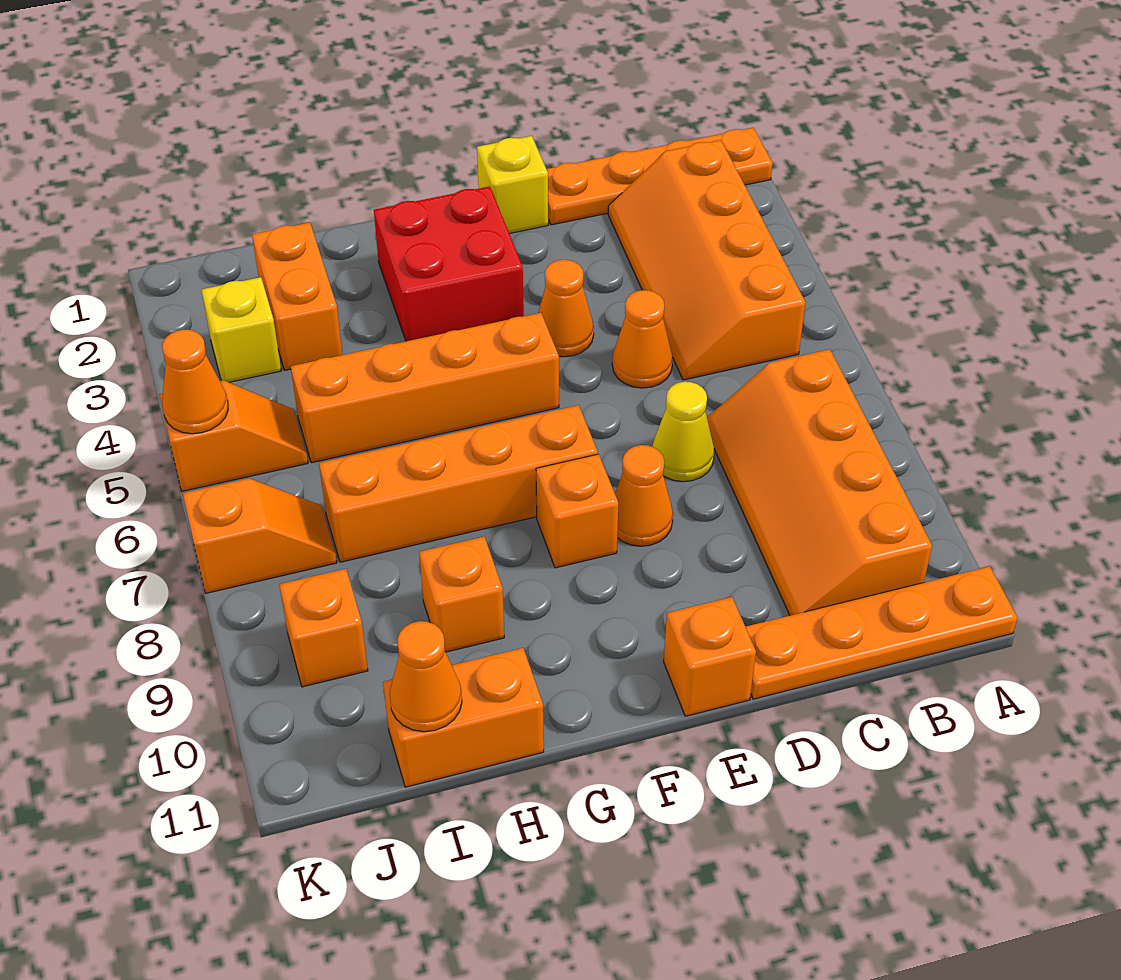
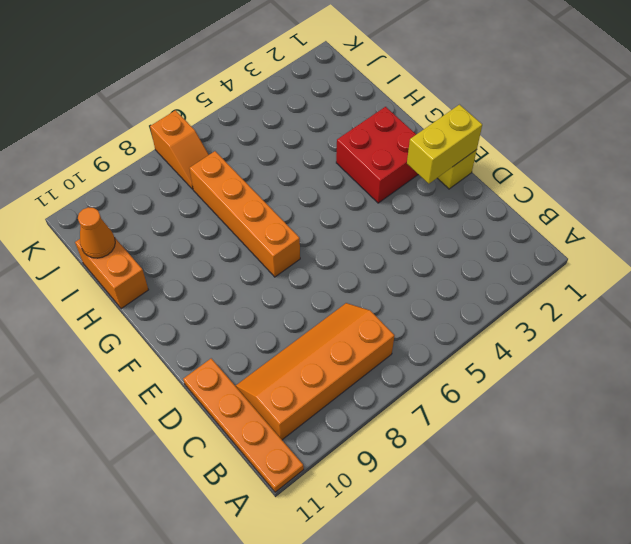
yellow 1x2 brick [407,105,482,184] -> none
none -> orange 1x4 plate [547,128,773,225]
none -> orange 2x4 slope [608,140,805,380]
none -> orange 1x1 cone [612,290,673,388]

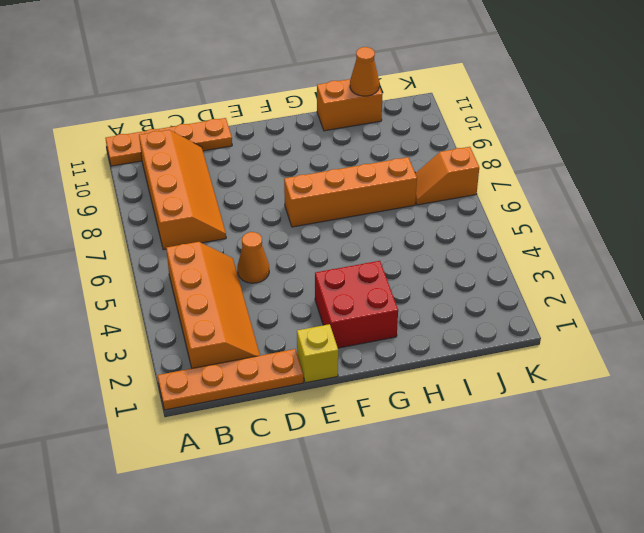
none -> yellow 1x1 cone [652,382,714,482]
none -> orange 1x1 cone [538,260,594,357]
none -> orange 1x1 cone [615,445,673,546]

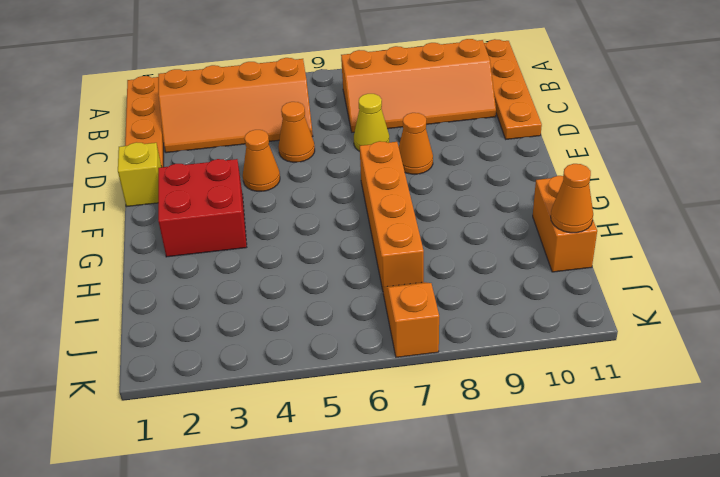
none -> orange 1x1 brick [664,597,756,716]
none -> orange 1x4 brick [291,313,559,463]
none -> orange 1x1 brick [536,454,618,568]

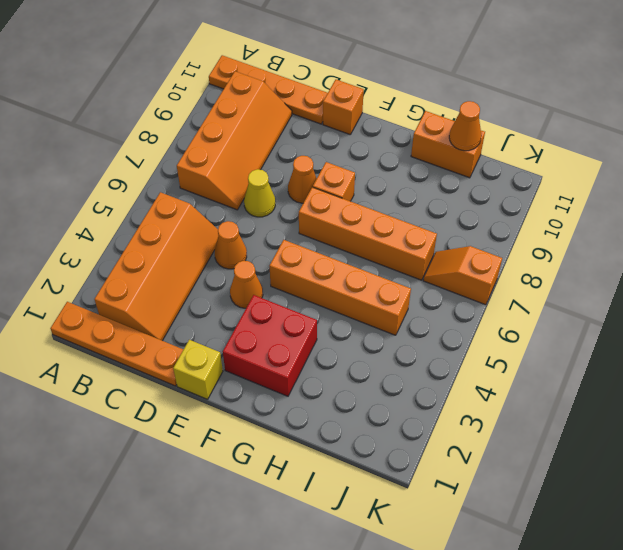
none -> orange 1x1 brick [419,537,504,652]
none -> orange 1x2 brick [252,223,343,370]
none -> yellow 1x1 brick [201,277,281,382]

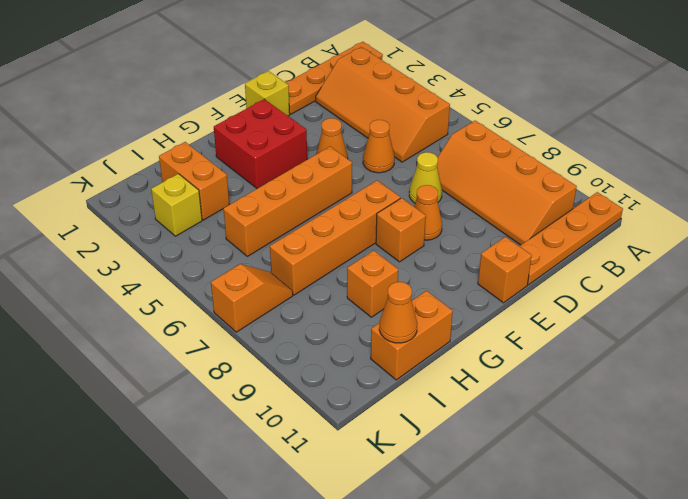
none -> orange 1x2 slope [159,380,308,491]
none -> orange 1x1 brick [279,569,368,687]
none -> orange 1x1 cone [162,330,228,434]

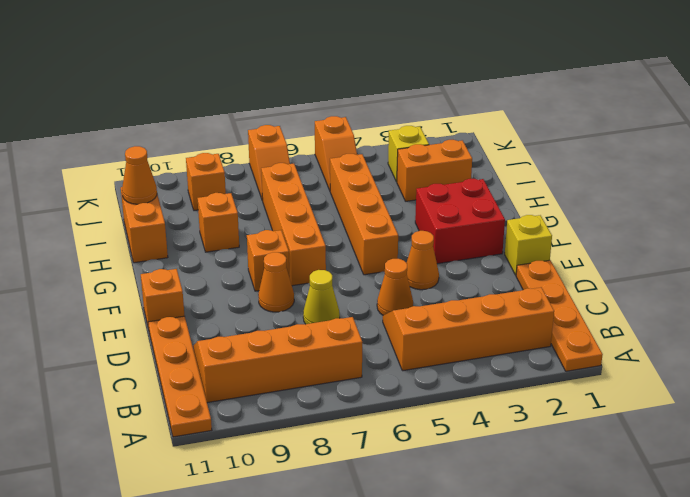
none -> orange 1x1 cone [162,330,228,434]

